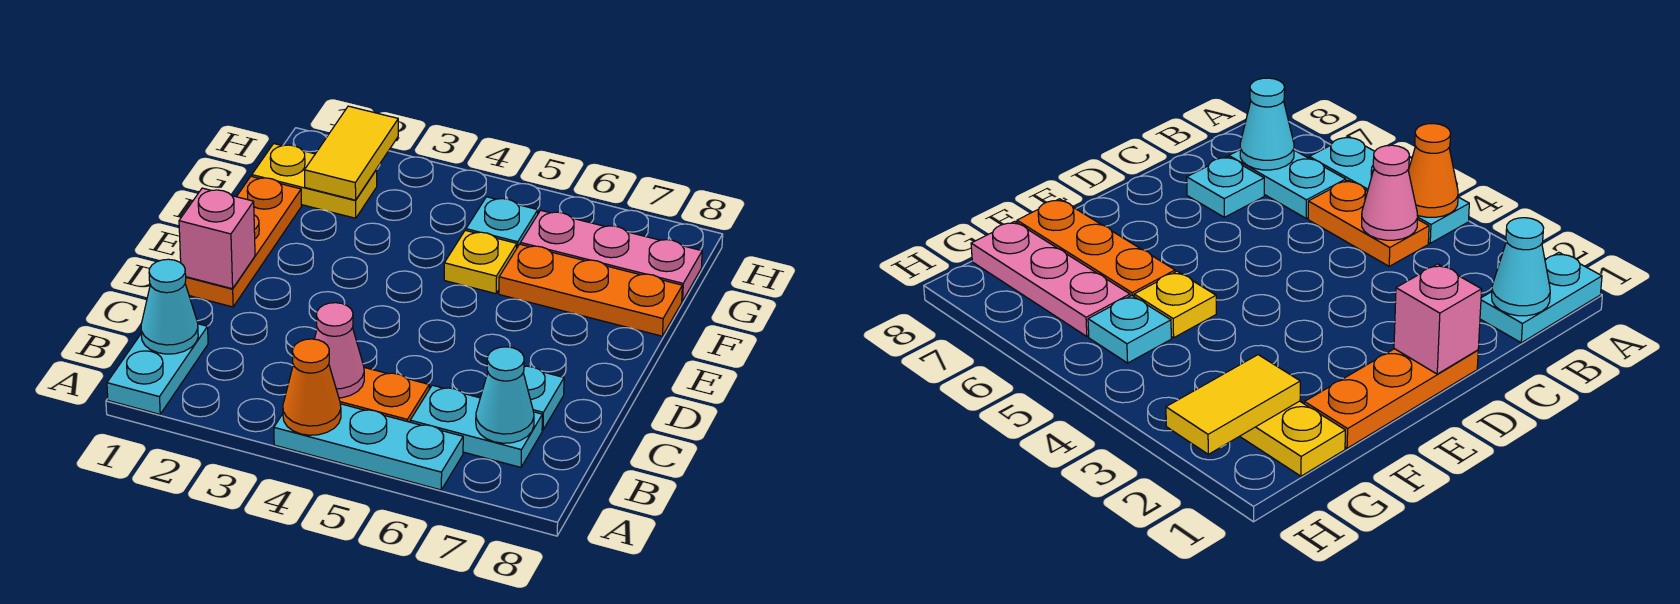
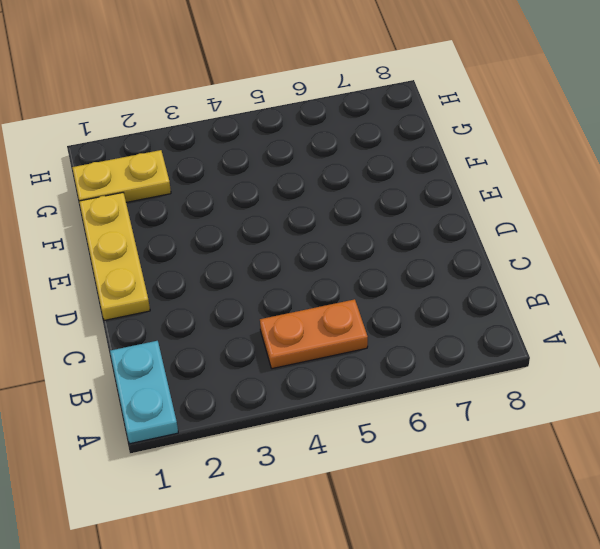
yellow 1x3 plate [79,193,150,320] -> orange 1x3 plate [185,176,302,307]
none -> cyan 1x3 plate [274,404,463,490]
none -> cyan 1x2 plate [410,385,542,467]
none -> cyan 1x1 plate [523,366,564,430]

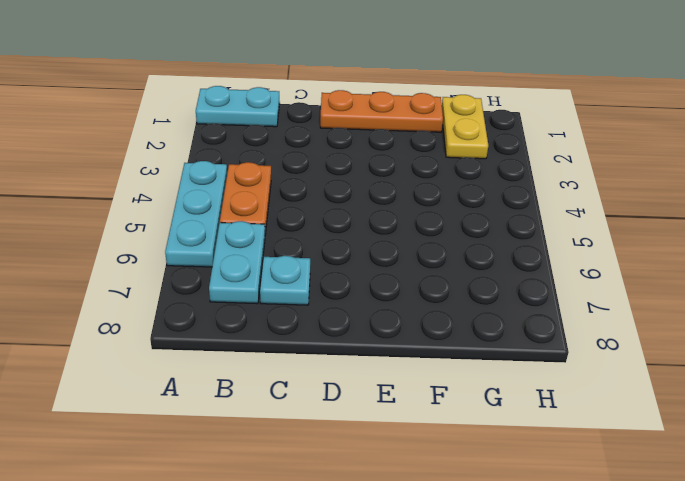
none -> yellow 1x1 plate [444,230,517,294]
none -> orange 1x3 plate [499,244,682,336]
none -> cyan 1x1 plate [466,197,538,247]

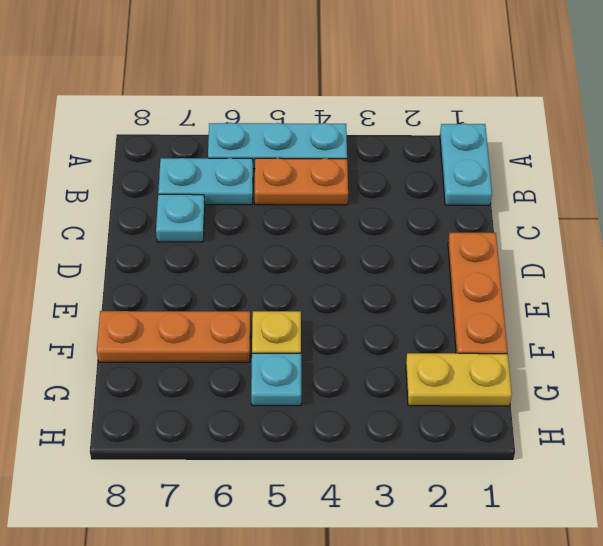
none -> pink 1x3 plate [520,210,702,301]
none -> orange 1x1 cone [283,339,341,435]
none -> cyan 1x1 cone [141,259,198,354]

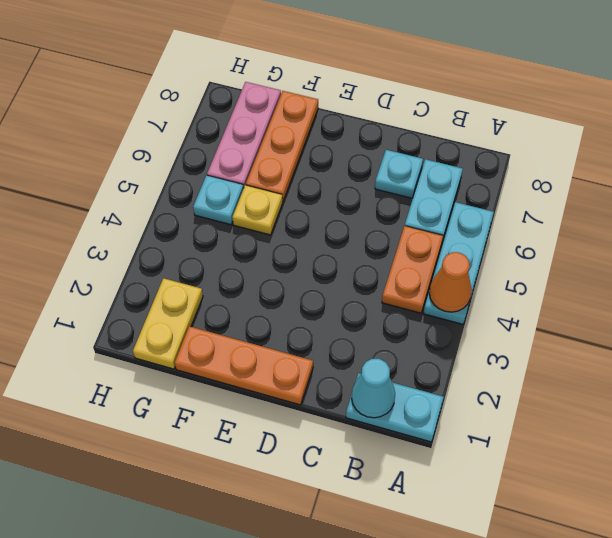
none -> pink 1x1 cone [315,303,364,398]
none -> cyan 1x1 cone [476,347,534,443]
none -> pink 1x1 brick [179,188,255,289]

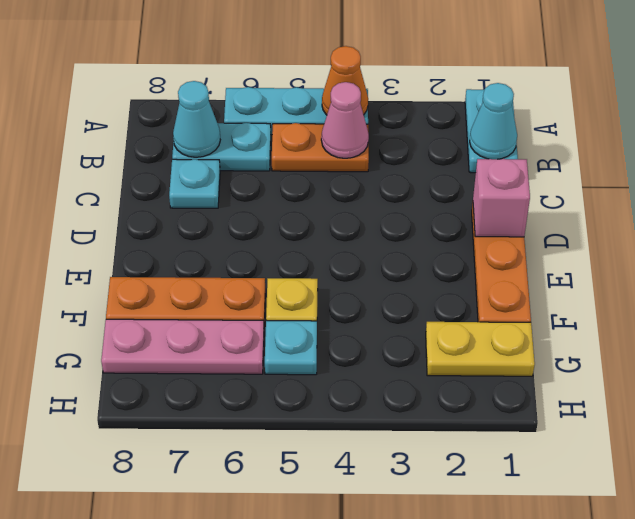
none -> yellow 1x2 tile [304,106,398,200]

